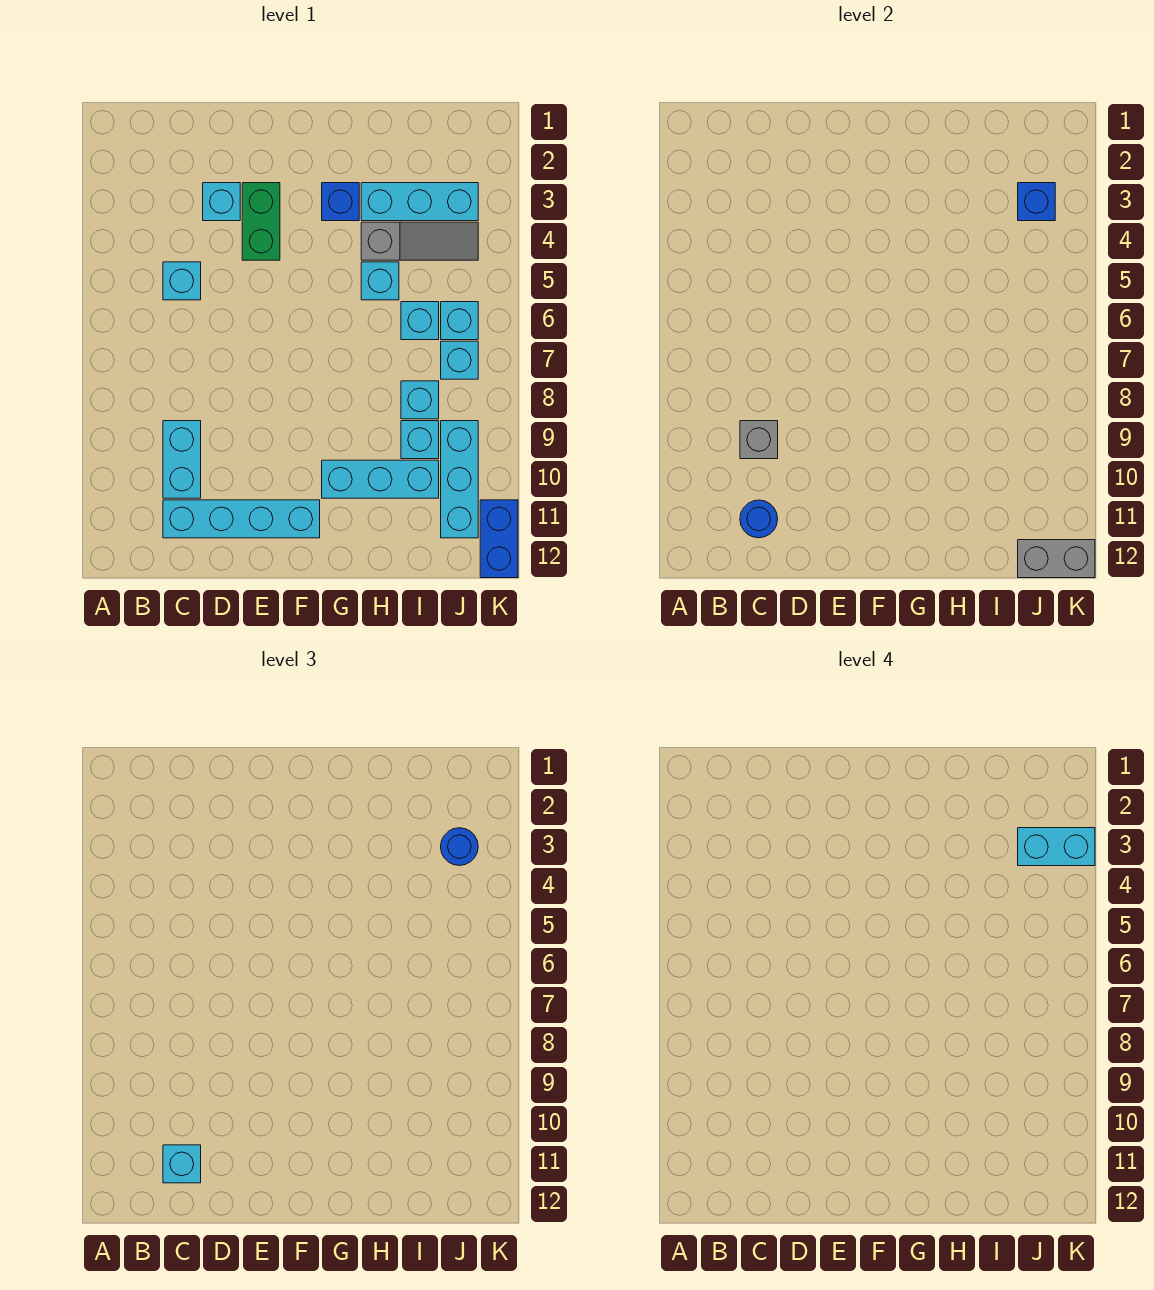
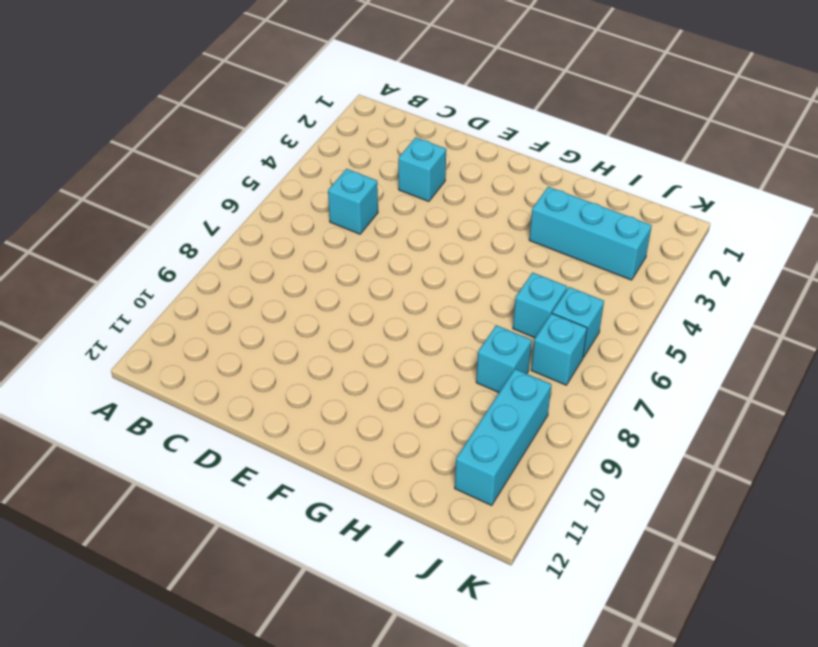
none -> cyan 1x2 brick [163,421,201,498]
none -> cyan 1x4 brick [163,500,320,538]
none -> green 1x2 brick [242,183,280,260]

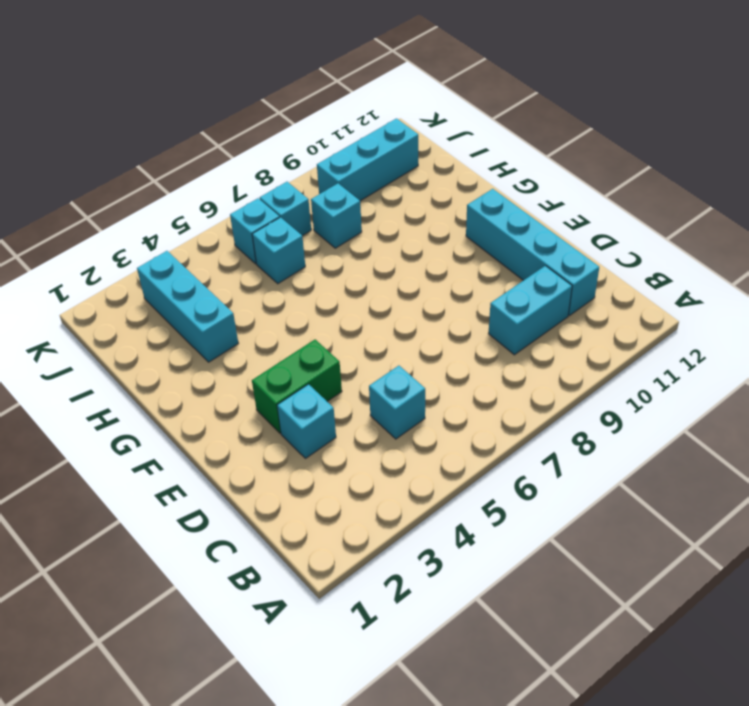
none -> blue 1x1 brick [322,183,359,221]
none -> cyan 1x3 brick [322,460,439,498]
none -> grey 1x3 slope [361,222,478,260]

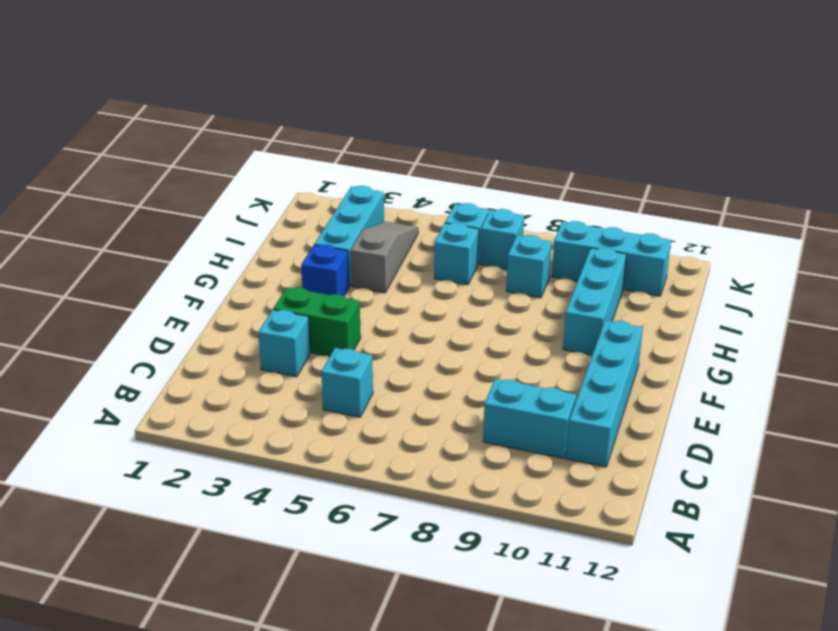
none -> cyan 1x1 brick [361,262,399,300]
none -> cyan 1x1 brick [401,421,439,459]
none -> blue 1x2 brick [480,500,518,578]

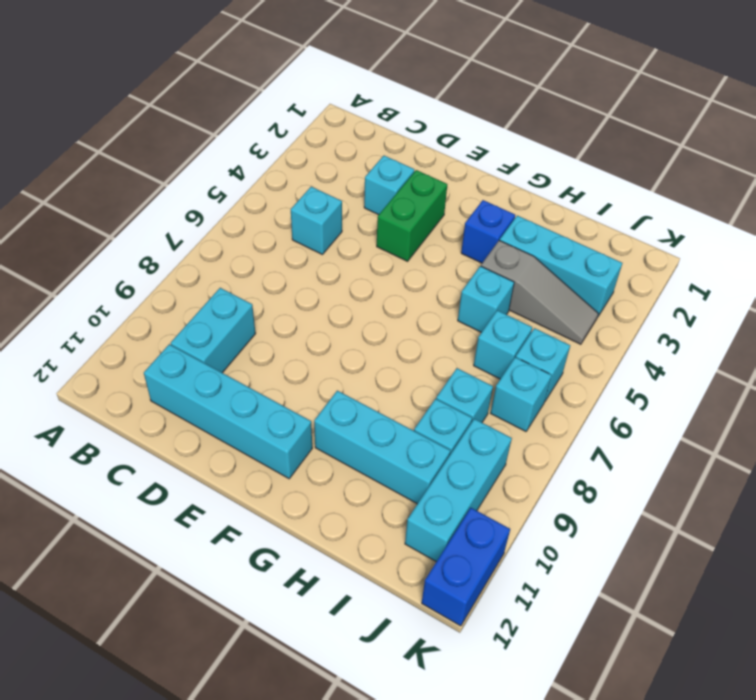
none -> grey 1x1 brick [740,421,778,459]
none -> blue 1x1 round brick [740,500,778,538]
none -> blue 1x1 brick [1018,183,1055,221]

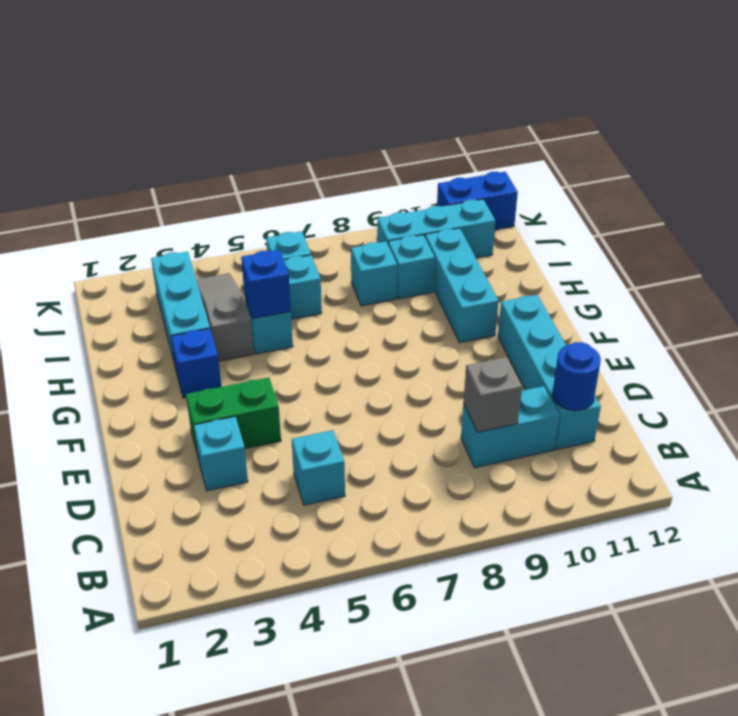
blue 1x1 brick [241,250,291,318] -> blue 1x1 brick moved to [1018,183,1055,221]
none -> cyan 1x1 brick [441,341,478,379]
none -> grey 1x2 brick [1018,540,1095,578]
none -> cyan 1x1 brick [163,1145,201,1183]

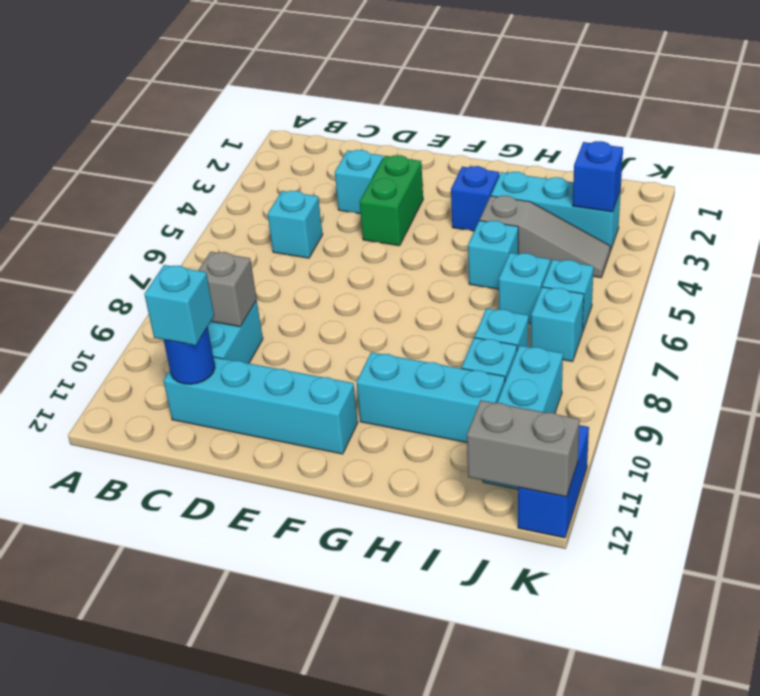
none -> blue 1x1 round brick [441,828,478,866]
none -> cyan 1x2 brick [1018,828,1095,866]

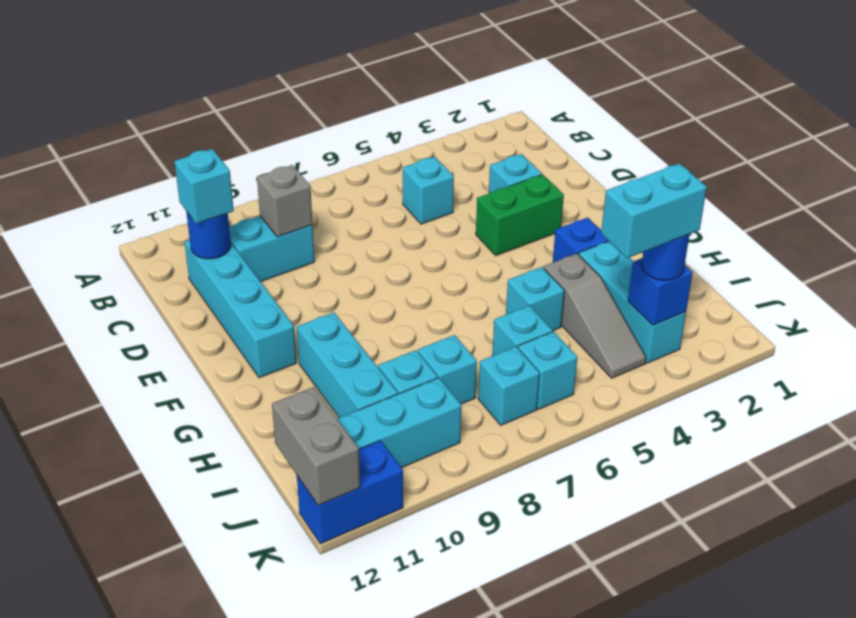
cyan 1x2 brick [601,163,707,258] -> cyan 1x2 brick turned to [1018,828,1095,866]

